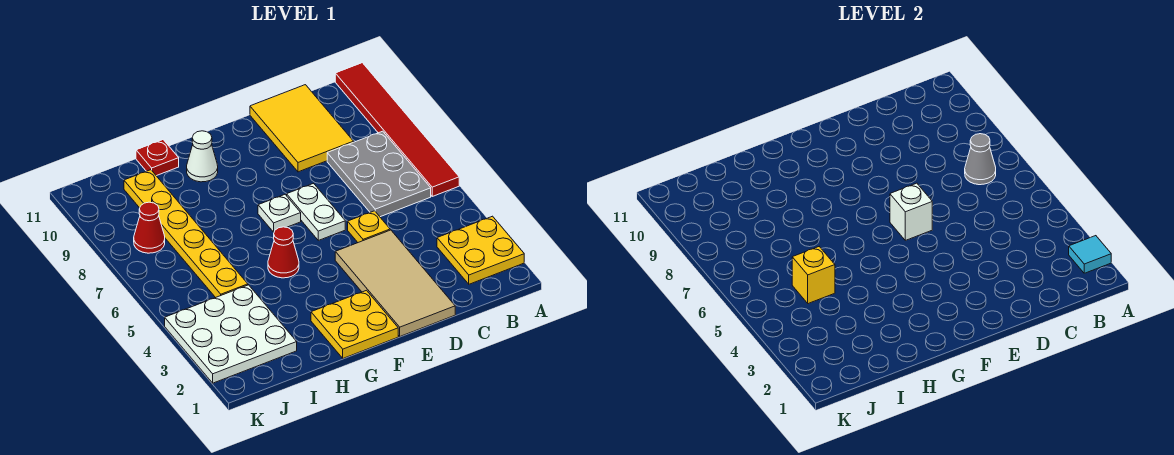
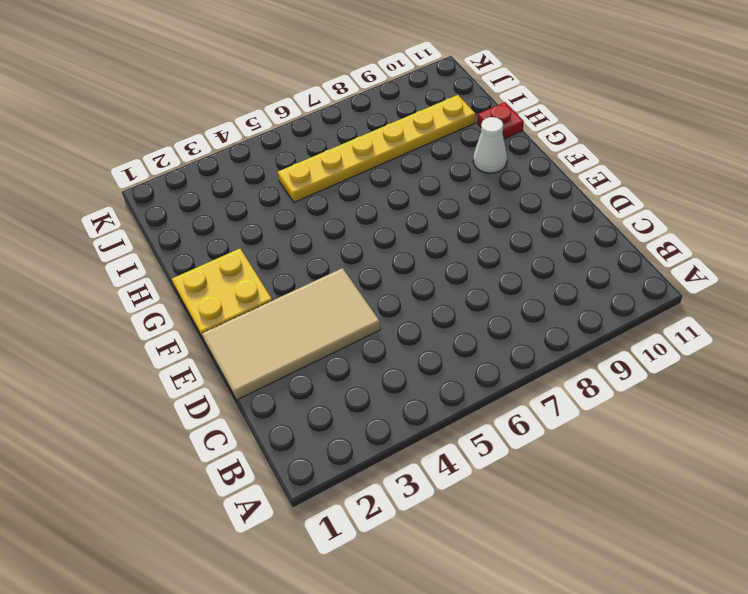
none -> yellow 2x2 plate [437,216,524,284]
none -> red 1x6 tile [335,63,459,196]
none -> grey 2x3 plate [327,131,431,217]

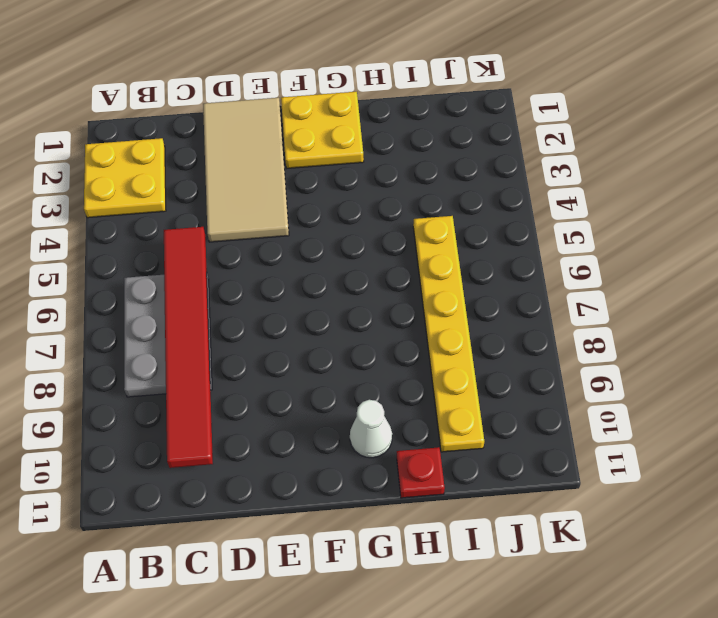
red 1x6 tile [164,227,213,468] -> red 1x6 tile moved to [335,63,459,196]
none -> yellow 2x3 tile [250,85,354,172]
none -> yellow 1x1 plate [348,211,390,242]
none -> white 1x2 plate [287,183,345,240]

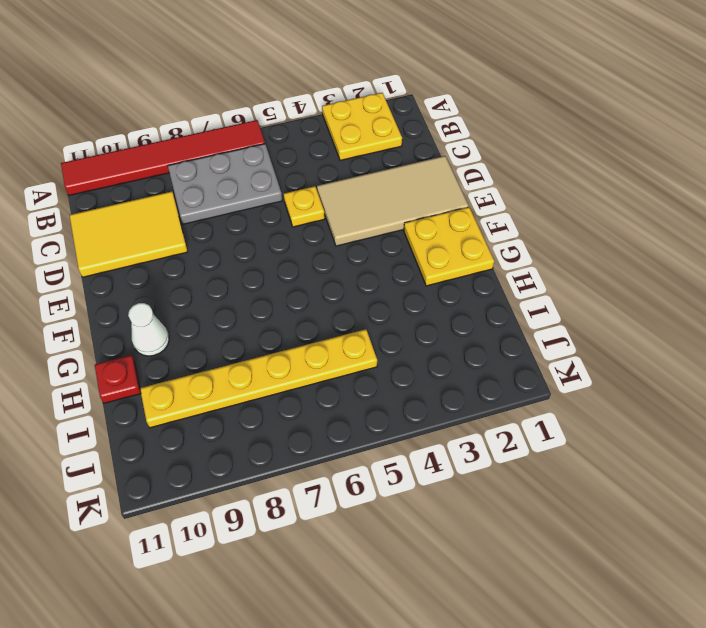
none -> white 1x2 plate [287,183,345,240]
none -> white 1x1 plate [258,195,301,232]
none -> red 1x1 cone [268,227,299,278]

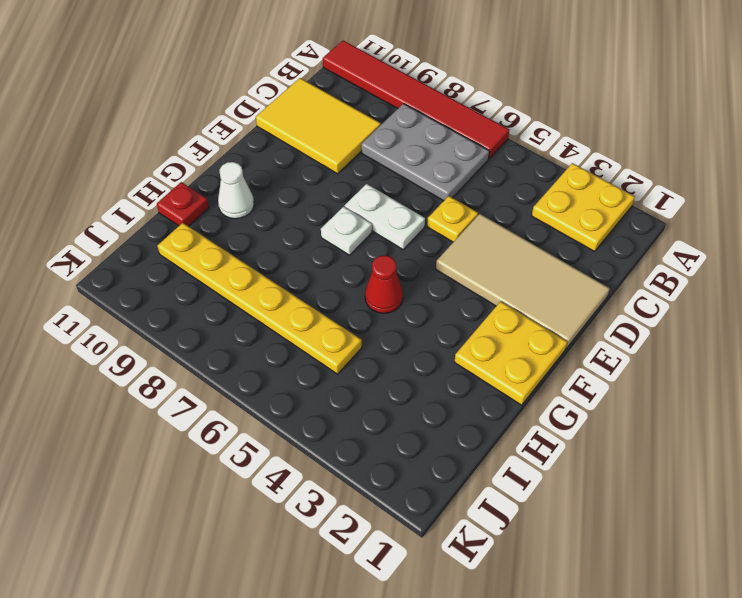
none -> white 3x3 plate [165,285,297,383]
none -> red 1x1 cone [134,202,165,253]
none -> cyan 1x1 tile [1069,236,1111,273]

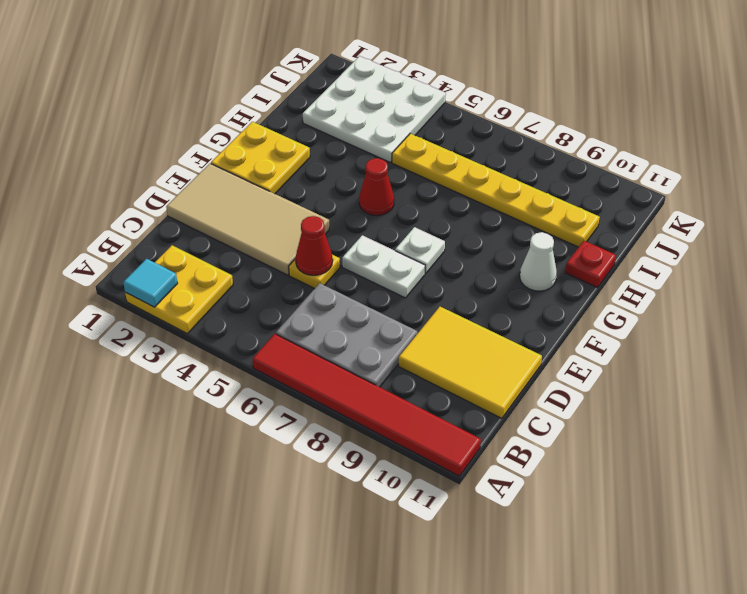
red 1x1 cone [296,216,333,275] -> red 1x1 cone moved to [134,202,165,253]
none -> grey 1x1 cone [965,134,996,185]
none -> white 1x1 brick [890,183,932,240]
none -> yellow 1x1 brick [792,247,835,304]

